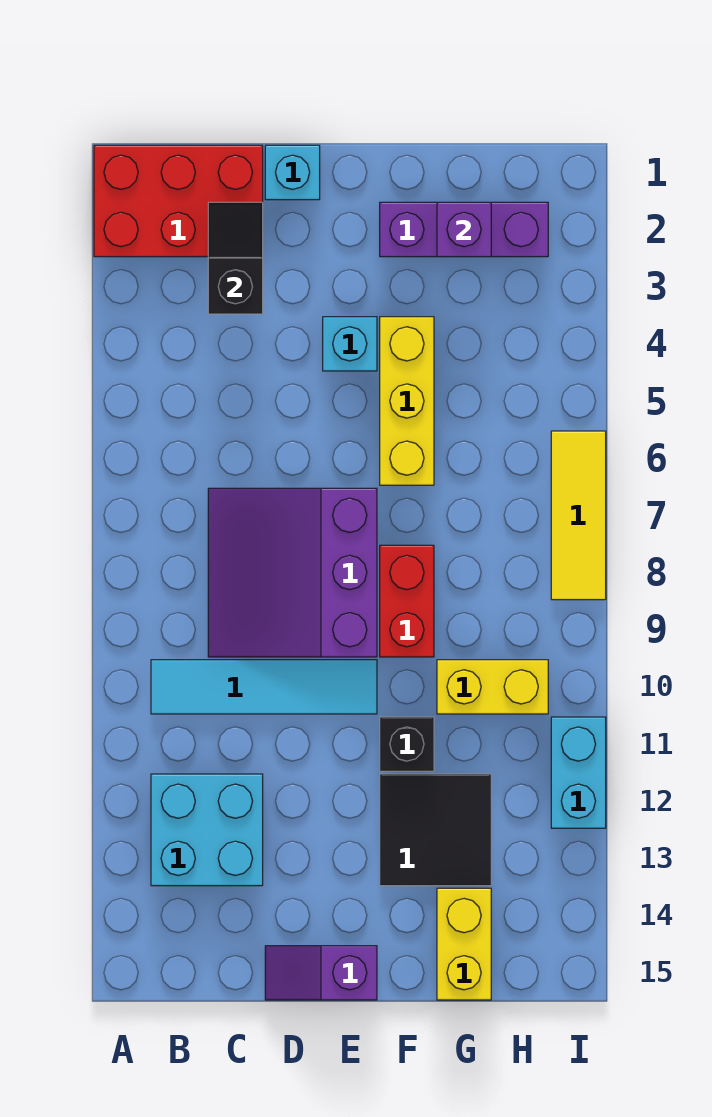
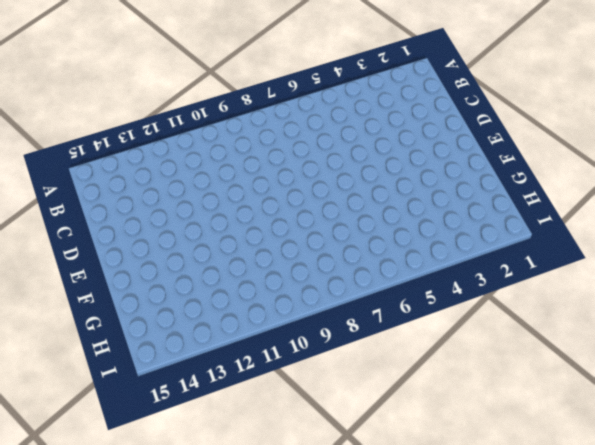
none -> red 2x3 brick [94,145,263,257]
none -> cyan 1x4 tile [151,660,377,714]
none -> cyan 2x2 brick [151,774,263,886]

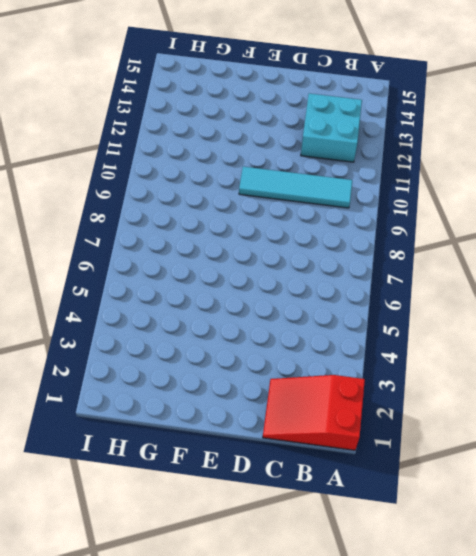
red 2x3 slope [263,375,365,450] -> red 2x3 brick [94,145,263,257]
none -> purple 3x3 slope [208,488,377,657]
none -> cyan 1x1 brick [265,145,320,200]
none -> purple 1x2 slope [265,946,377,1000]

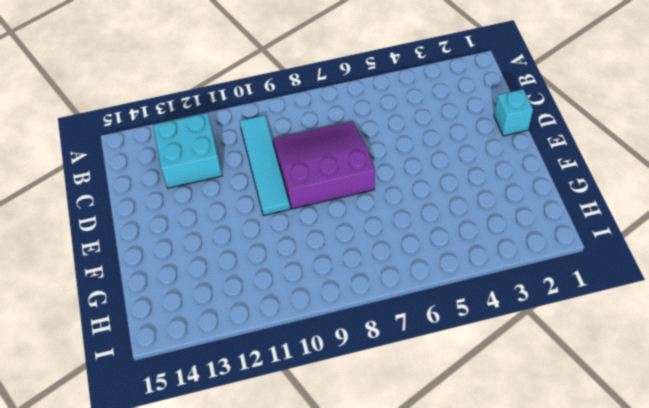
none -> red 2x3 brick [94,145,263,257]
none -> purple 1x2 slope [265,946,377,1000]
none -> cyan 1x1 brick [323,317,377,371]

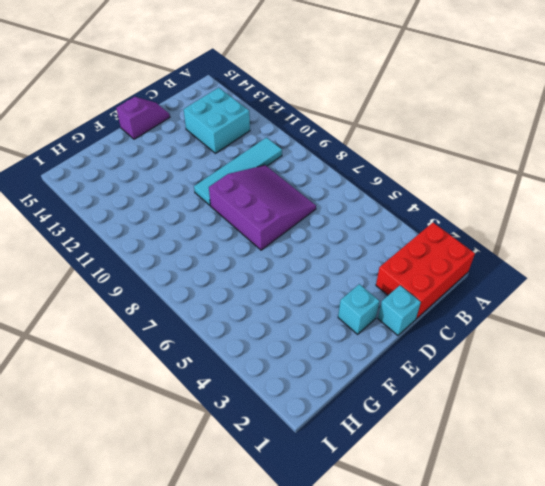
cyan 1x1 brick [338,284,380,334] -> cyan 1x1 brick moved to [323,317,377,371]
none -> purple 1x3 brick [380,202,548,257]
none -> yellow 1x3 brick [380,317,434,485]
none -> red 1x2 brick [380,545,434,657]

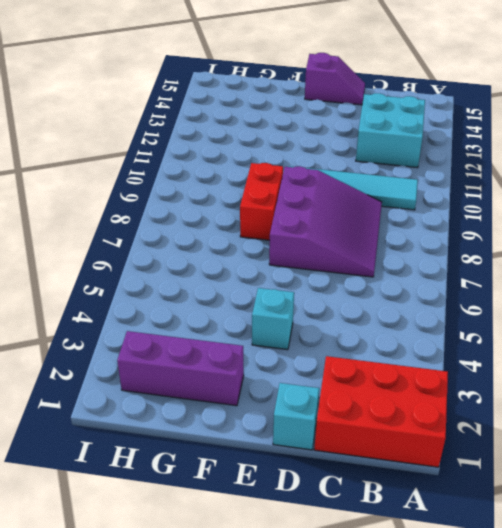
none -> yellow 1x3 brick [380,317,434,485]
none -> black 1x1 brick [380,717,434,771]
none -> black 2x2 tile [380,774,491,886]

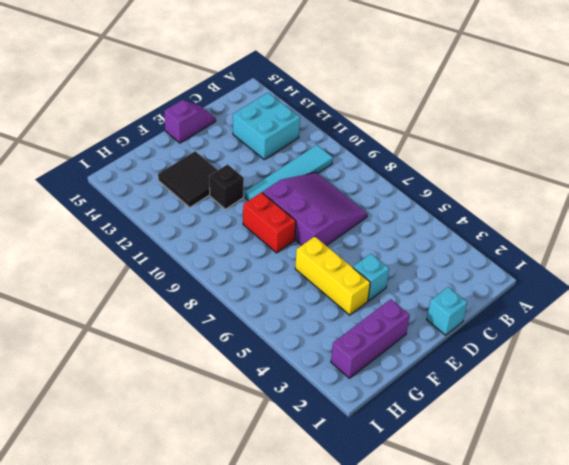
none -> red 2x3 brick [94,145,263,257]
none -> yellow 1x2 brick [437,660,548,714]
none -> yellow 1x2 brick [437,888,491,1000]

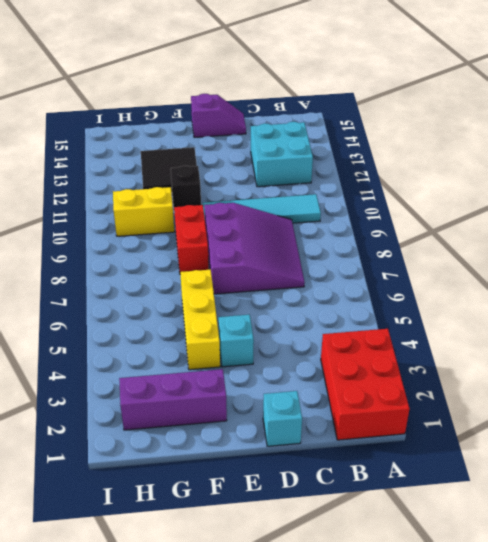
red 2x3 brick [321,329,409,440] -> red 2x3 brick turned to [94,145,263,257]
none -> yellow 1x2 brick [437,888,491,1000]
none -> yellow 1x3 tile [551,431,606,600]
none -> cyan 1x2 brick [551,717,606,828]

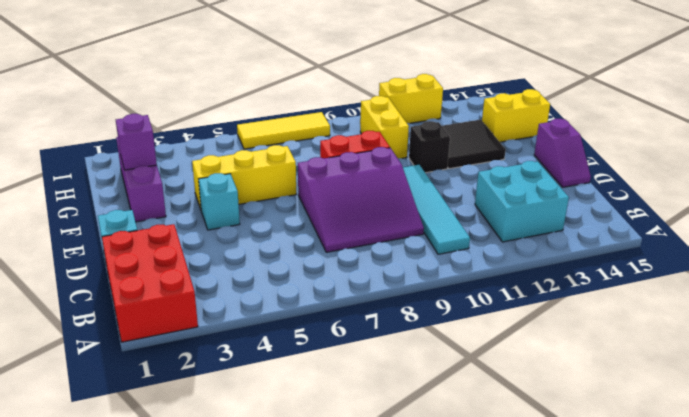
yellow 1x2 brick [379,74,443,123] -> cyan 1x2 brick [551,717,606,828]
none -> black 1x2 slope [208,202,263,314]

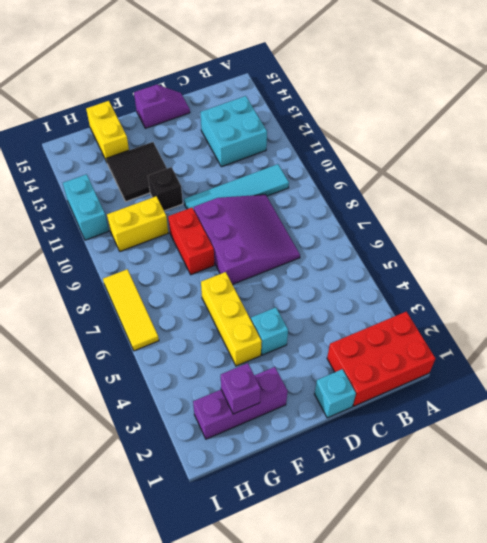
none -> black 1x2 slope [208,202,263,314]

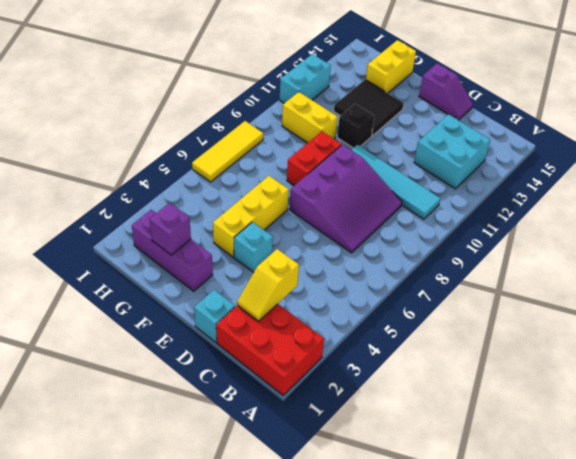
yellow 1x2 slope [237,249,299,321] -> black 1x2 slope [208,202,263,314]

